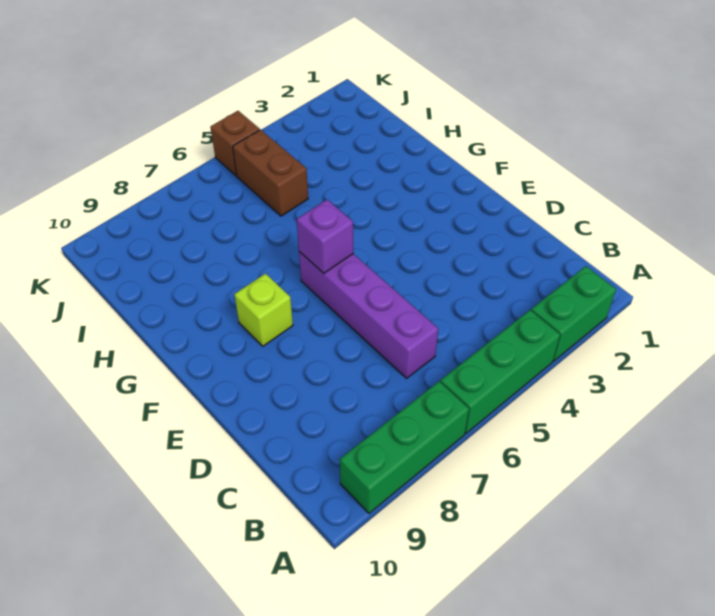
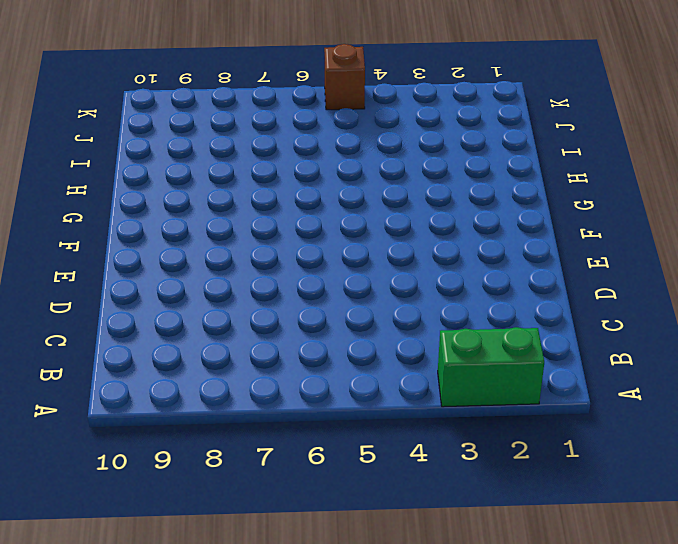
none -> green 1x3 brick [440,310,560,433]
none -> green 1x3 brick [340,381,469,513]

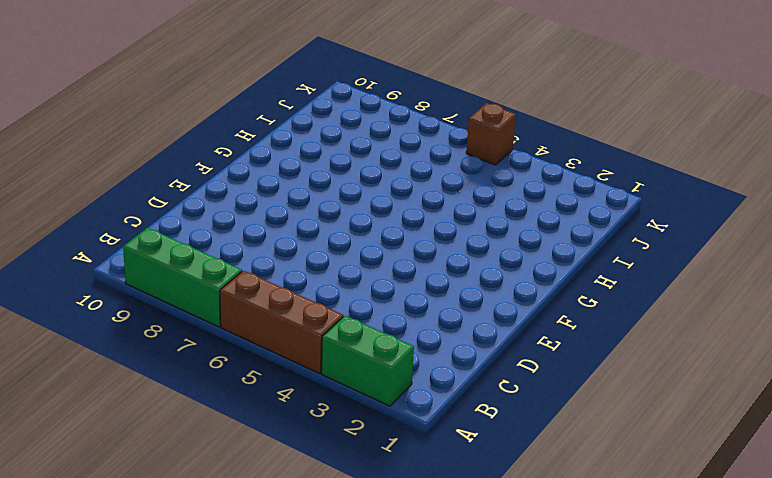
brown 1x3 brick [220,271,343,374] -> green 1x3 brick [440,310,560,433]
none -> purple 1x4 brick [299,252,438,378]
none -> lime 1x1 brick [234,274,293,346]

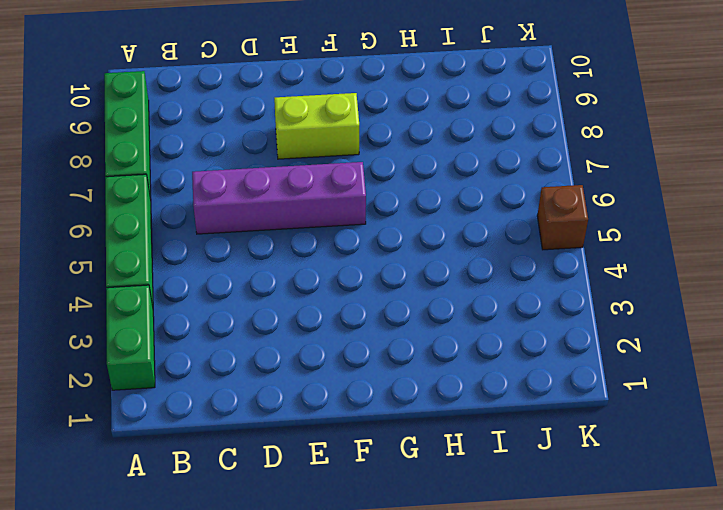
lime 1x2 brick [274,93,359,159] -> lime 1x1 brick [234,274,293,346]
none -> brown 1x2 brick [233,130,308,216]
none -> purple 1x1 brick [297,200,353,273]

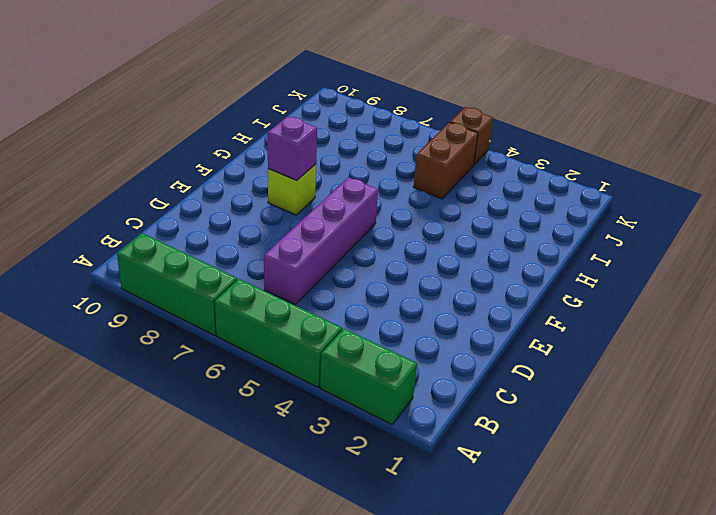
purple 1x1 brick [268,116,317,180] -> purple 1x1 brick moved to [297,200,353,273]

